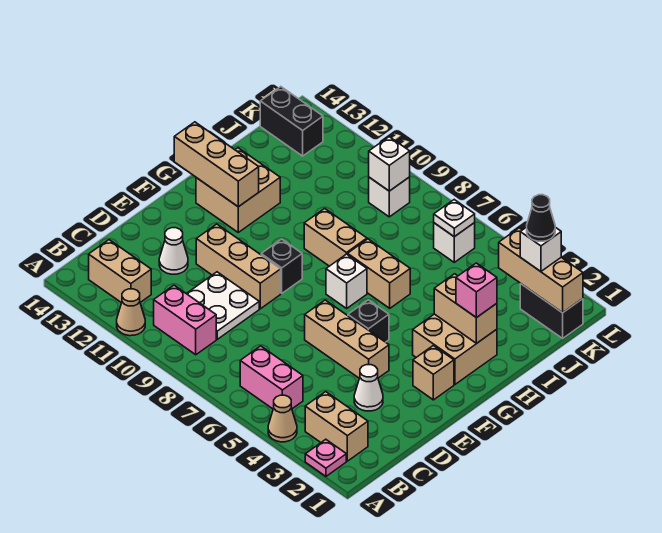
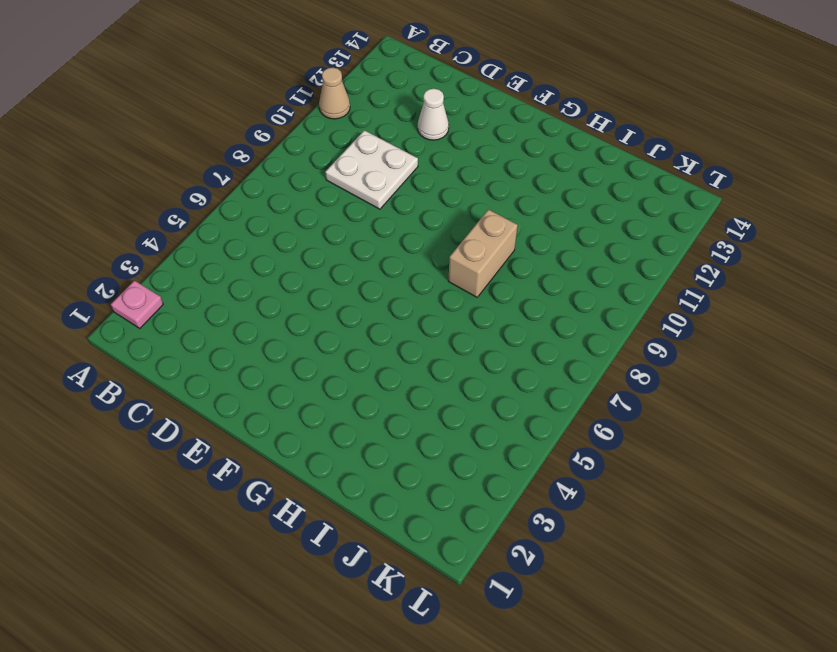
none -> tan 1x1 cone [268,395,297,442]
none -> tan 1x2 brick [305,392,368,461]
none -> pink 1x2 brick [240,346,303,409]
none -> pink 1x2 brick [154,285,216,355]

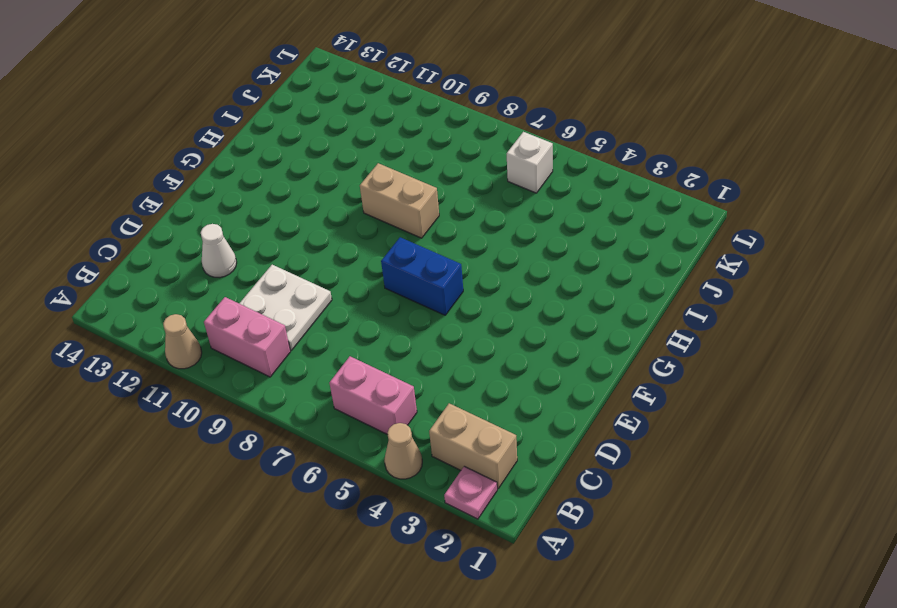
blue 1x2 brick [381,237,463,315] -> none
none -> tan 1x2 brick [89,240,151,303]
none -> white 1x1 cone [354,365,383,411]
none -> tan 1x3 brick [305,300,389,378]
none -> tan 1x3 brick [196,224,281,309]

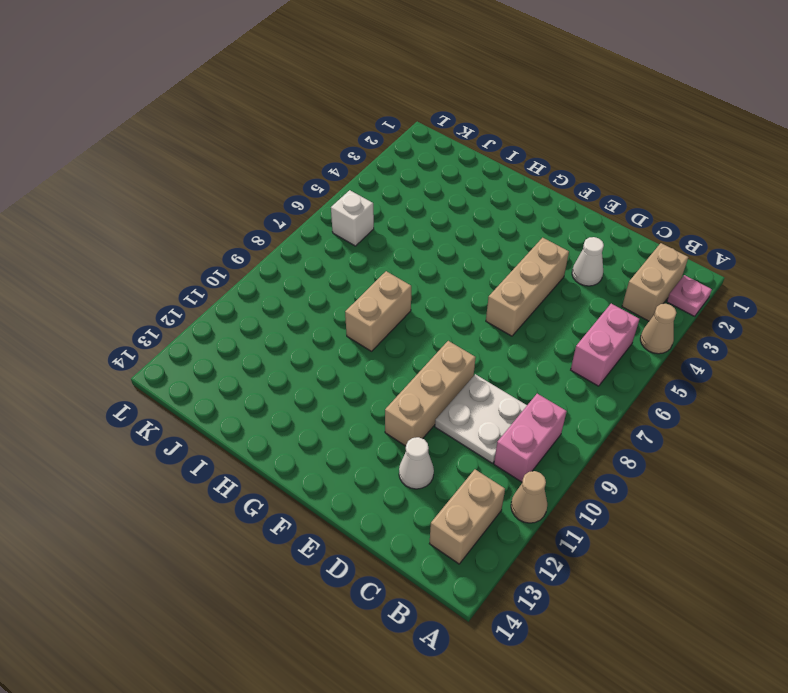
none -> tan 1x1 brick [413,346,454,400]
none -> black 1x1 brick [348,300,389,342]
none -> black 1x1 brick [261,239,302,293]
none -> tan 2x2 brick [413,314,497,384]

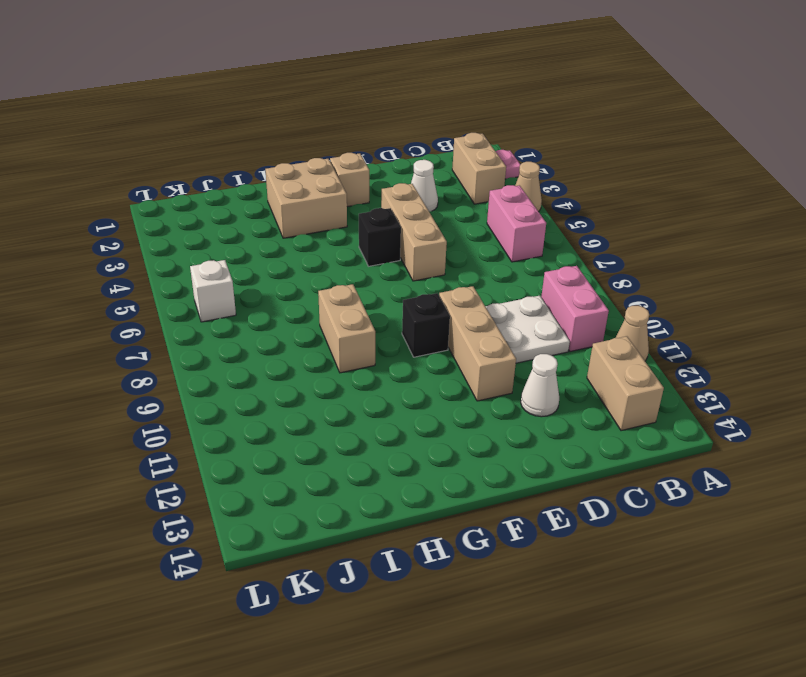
none -> white 1x1 brick [326,254,367,308]
none -> tan 2x2 brick [196,148,280,232]
none -> tan 1x2 brick [348,239,410,308]
none -> black 1x2 brick [520,283,583,338]

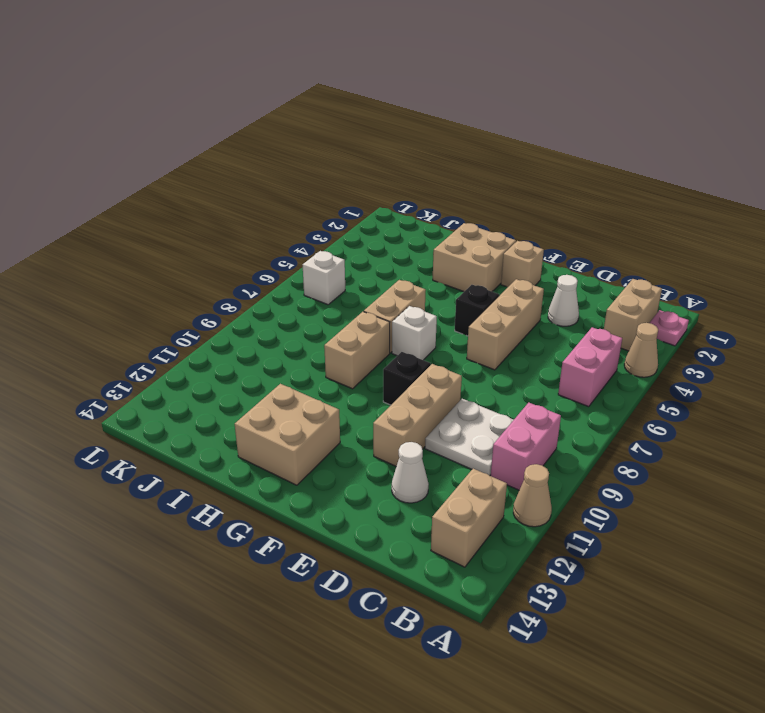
none -> black 1x2 brick [520,283,583,338]
none -> white 1x1 brick [369,177,410,217]
none -> black 1x2 brick [260,87,323,156]
none -> tan 1x3 brick [174,122,259,207]

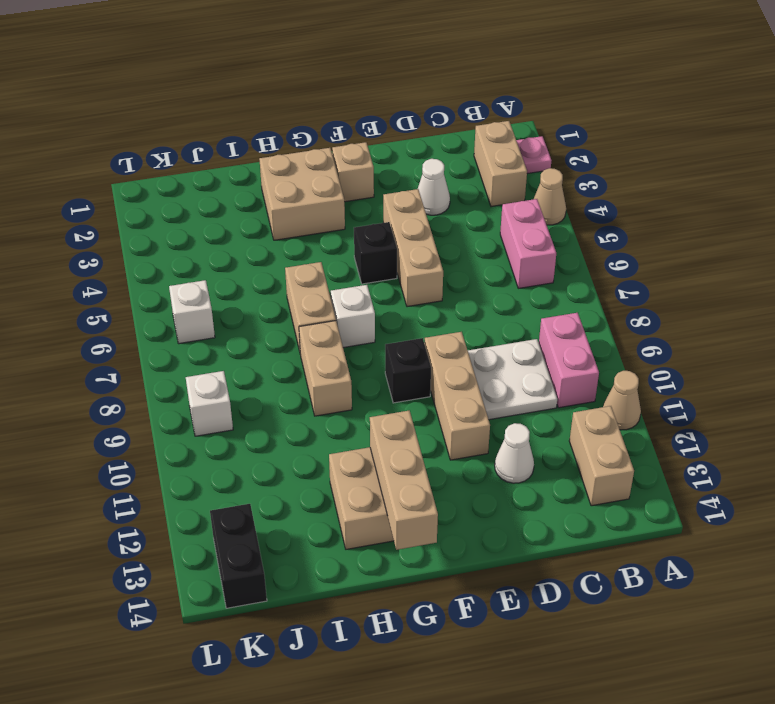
none -> black 1x2 brick [520,283,583,338]
none -> tan 1x2 brick [434,274,497,344]
none -> tan 1x3 brick [499,228,583,313]
none -> white 1x1 plate [434,200,475,237]

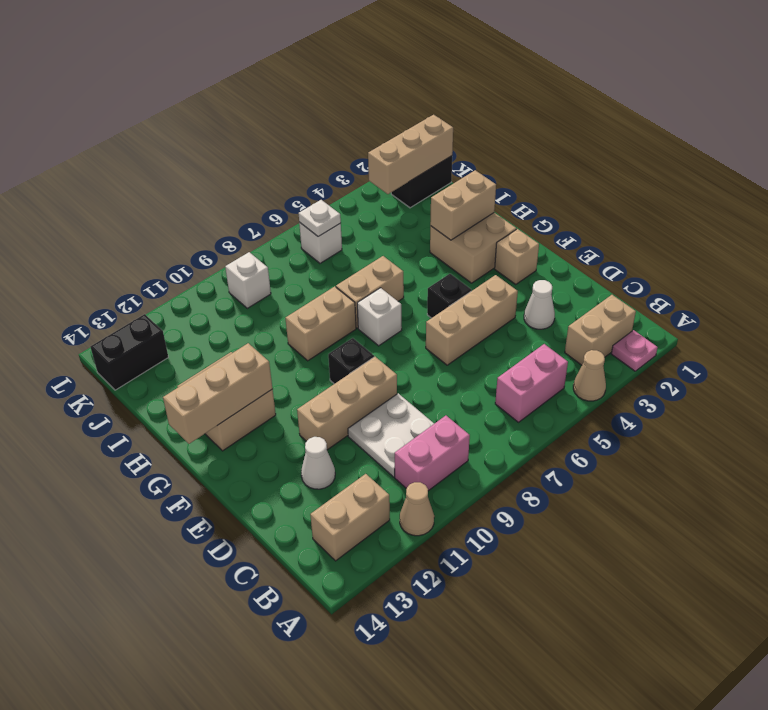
none -> white 1x1 brick [369,137,410,191]
none -> pink 1x1 brick [456,263,497,318]
none -> white 1x1 brick [520,227,561,271]
none -> black 1x1 cone [527,195,555,241]

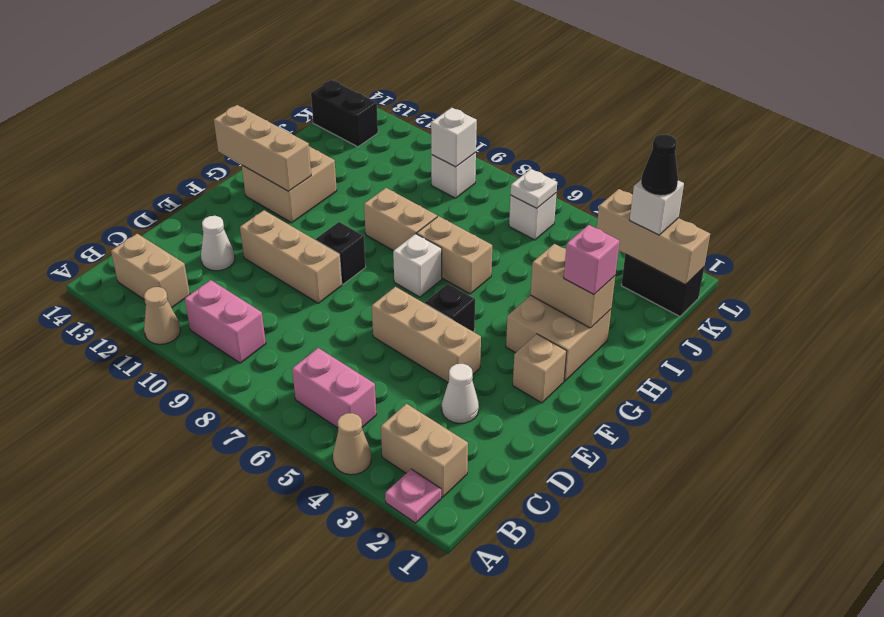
none -> white 2x2 plate [187,272,259,339]

